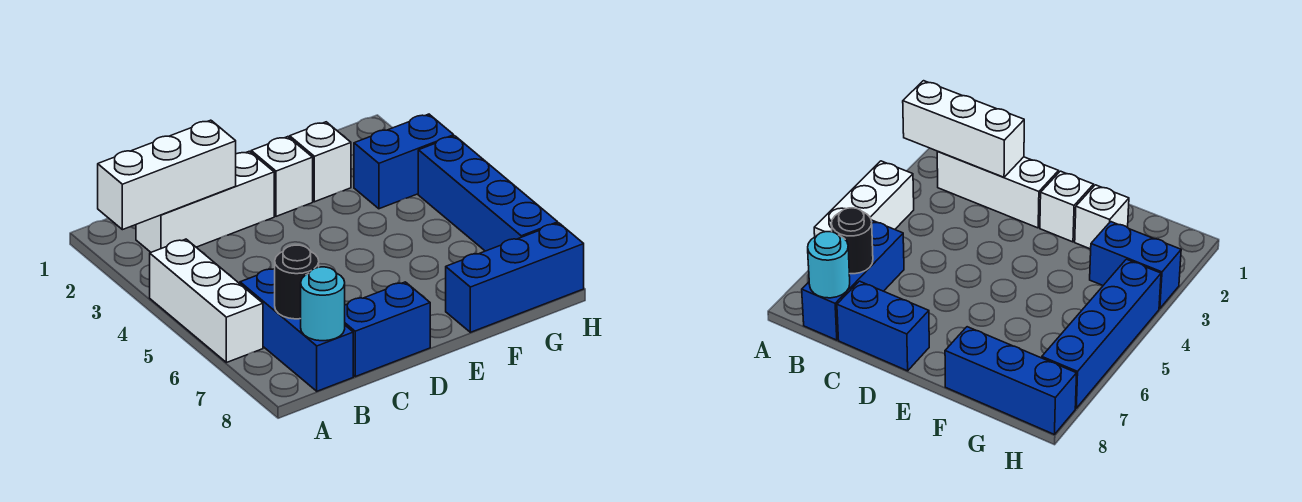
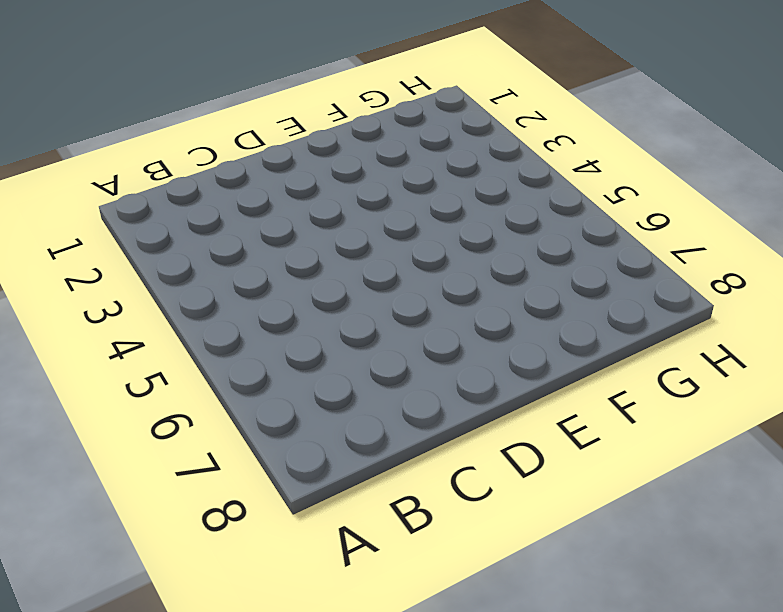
none -> white 1x3 brick [150,239,263,363]
none -> white 1x3 brick [136,151,274,252]
none -> blue 1x3 brick [240,269,353,391]

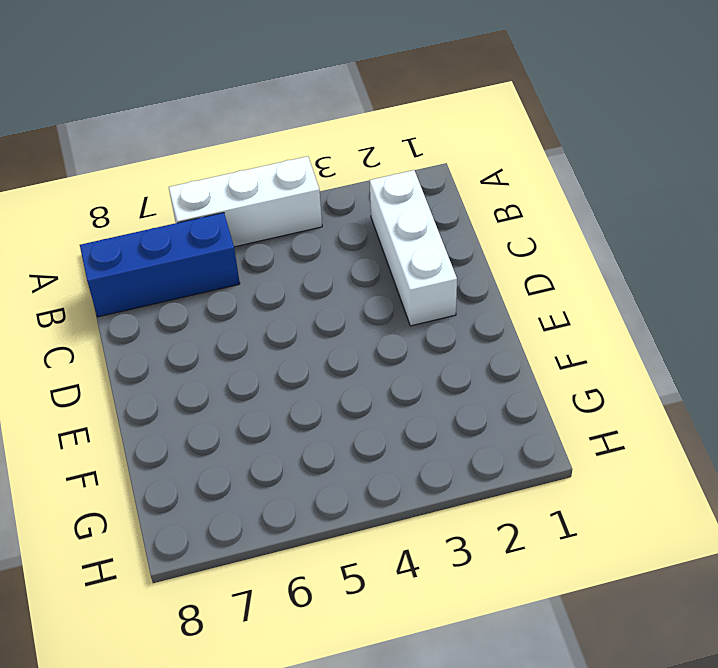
none -> blue 1x2 brick [345,282,430,377]
none -> white 1x1 brick [251,137,313,216]
none -> white 1x1 brick [290,122,351,202]

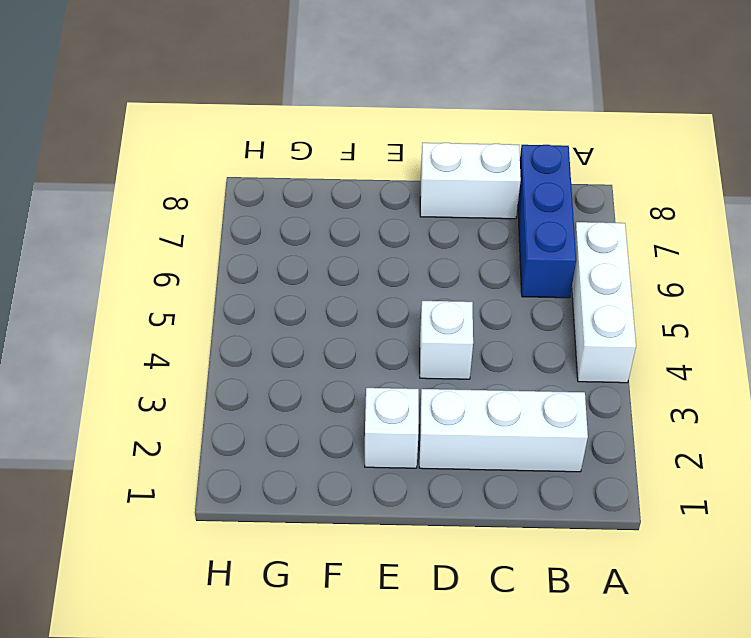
white 1x2 brick [420,143,521,219] -> blue 1x2 brick [345,282,430,377]
white 1x1 brick [420,301,473,379] -> white 1x1 brick moved to [290,122,351,202]
none -> blue 1x3 brick [446,223,584,332]
none -> blue 1x2 brick [354,114,454,209]
none -> blue 1x4 brick [418,136,558,251]

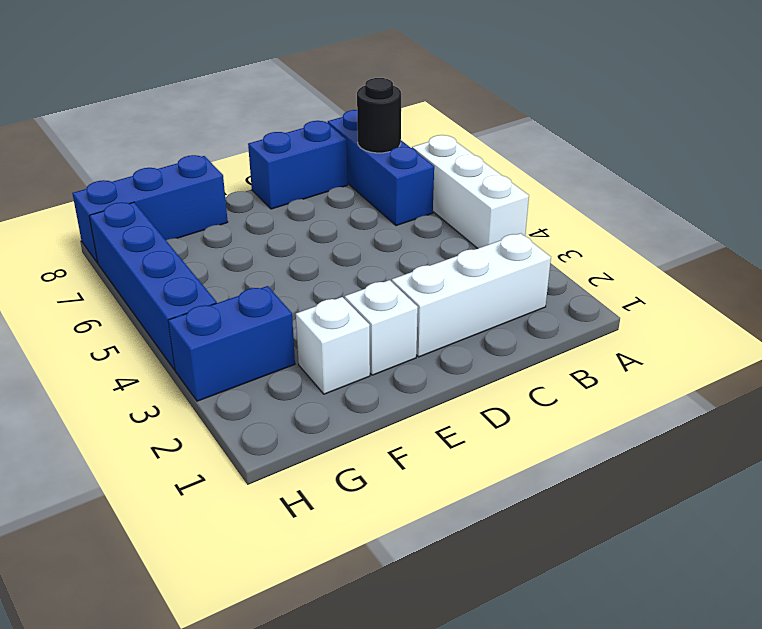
none -> white 1x3 brick [98,120,236,230]
none -> cyan 1x1 round brick [301,267,345,341]

